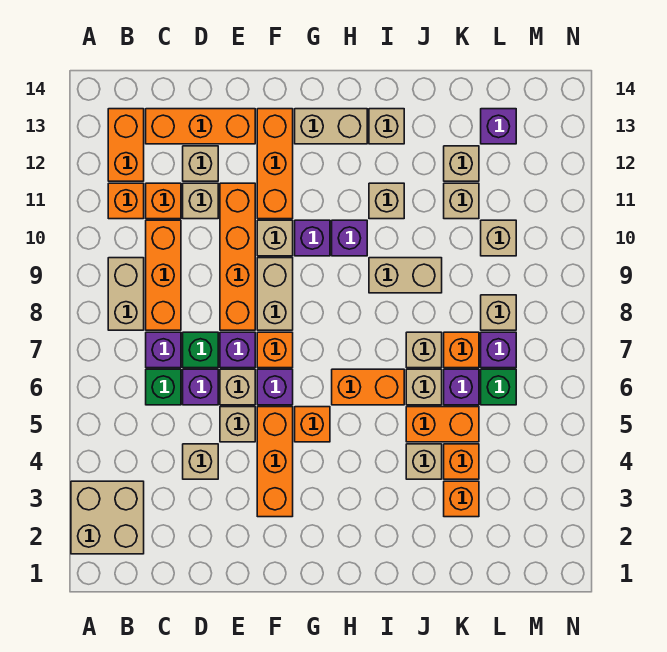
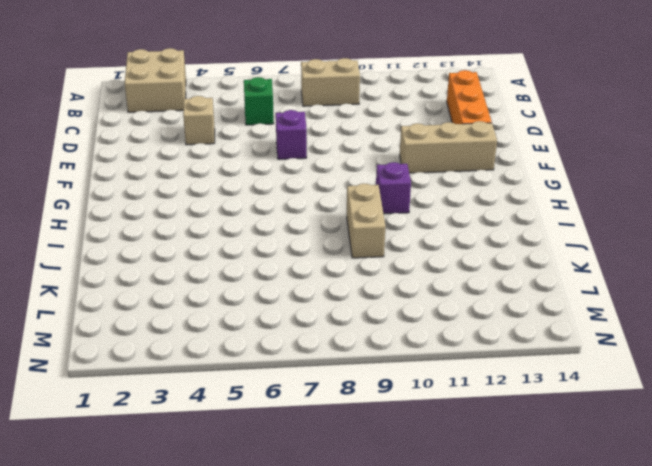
tan 1x3 brick [400,121,497,173] -> orange 1x3 brick [257,109,293,219]
none -> orange 1x1 brick [108,183,144,219]
none -> orange 1x2 brick [108,109,144,181]
none -> purple 1x1 brick [146,332,181,368]
none -> orange 1x3 brick [146,220,181,330]

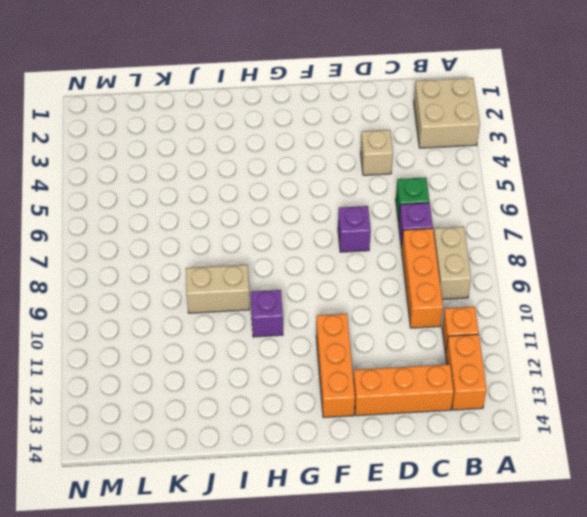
none -> orange 1x1 brick [146,183,181,219]
none -> purple 1x1 brick [183,369,218,405]
none -> green 1x1 brick [183,332,218,368]
none -> tan 1x1 brick [183,183,218,219]

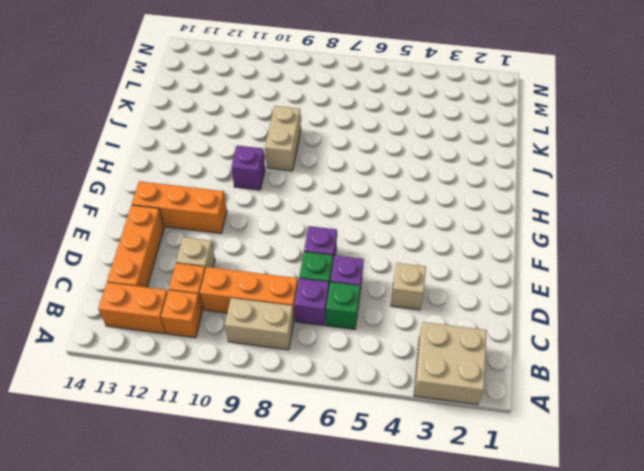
none -> tan 1x1 brick [183,146,218,181]
none -> tan 1x1 brick [220,407,255,442]
none -> tan 1x1 brick [220,369,255,405]
none -> orange 1x4 brick [220,183,255,330]

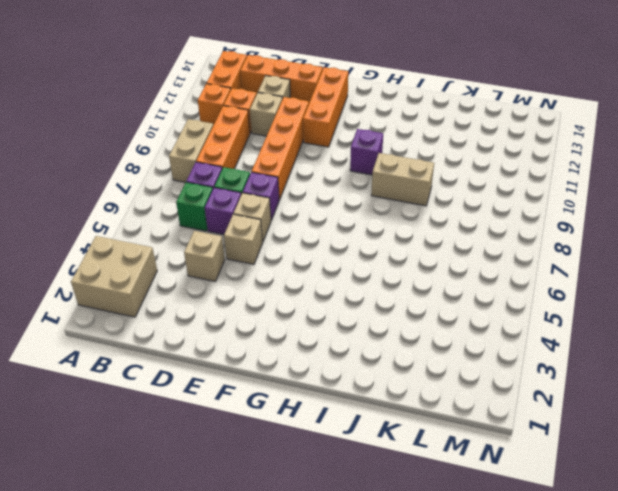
none -> orange 1x3 brick [257,407,293,517]
none -> purple 1x1 brick [257,369,293,405]
none -> orange 1x1 brick [257,332,293,368]
none -> tan 1x2 brick [257,258,293,330]

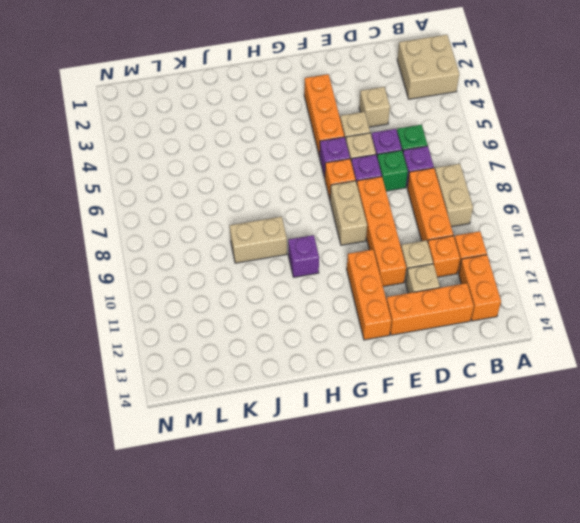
none -> tan 1x1 brick [257,220,293,256]
none -> orange 1x1 brick [295,407,330,442]
none -> purple 1x1 brick [295,220,330,256]
none -> tan 1x2 brick [295,109,367,144]

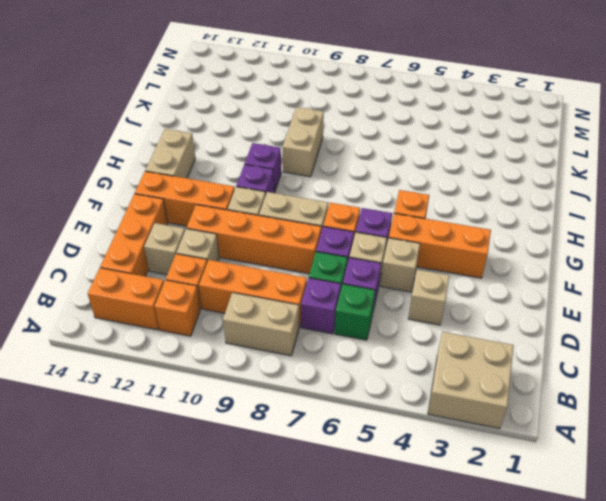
none -> orange 1x2 brick [332,369,404,405]
none -> tan 1x1 brick [369,183,404,219]
none -> tan 1x1 brick [369,109,404,144]
none -> tan 1x1 brick [406,444,442,479]

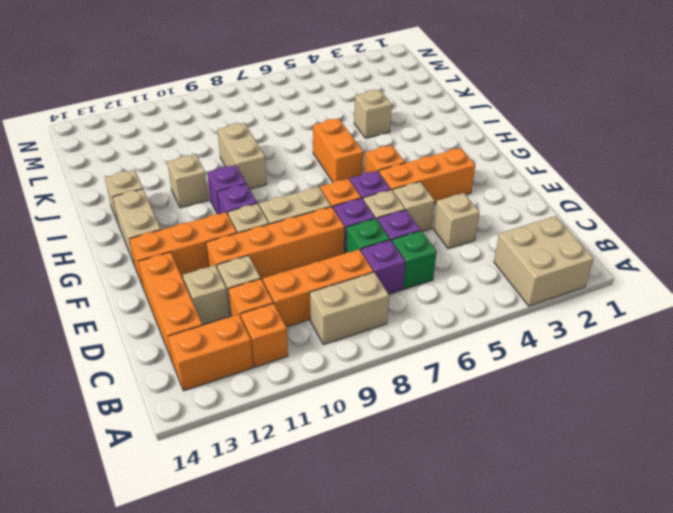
none -> orange 1x2 brick [406,407,479,442]
none -> tan 1x1 brick [406,369,442,405]
none -> tan 1x1 brick [406,332,442,368]
none -> orange 1x1 brick [444,481,479,517]

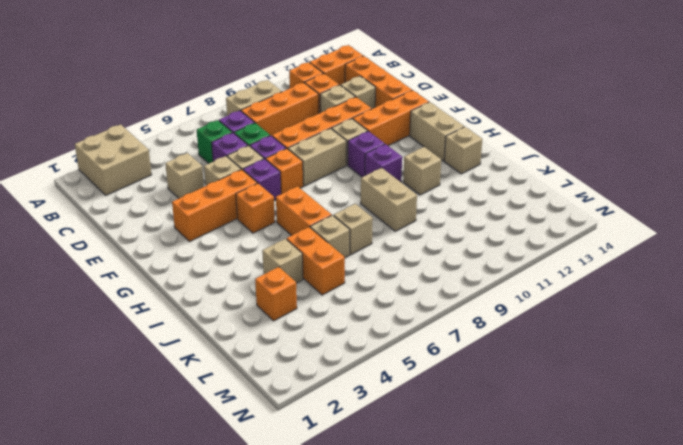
none -> orange 1x1 brick [444,444,479,479]
none -> purple 1x1 brick [444,369,479,405]
none -> orange 1x1 brick [444,332,479,368]
none -> tan 1x1 brick [444,183,479,219]

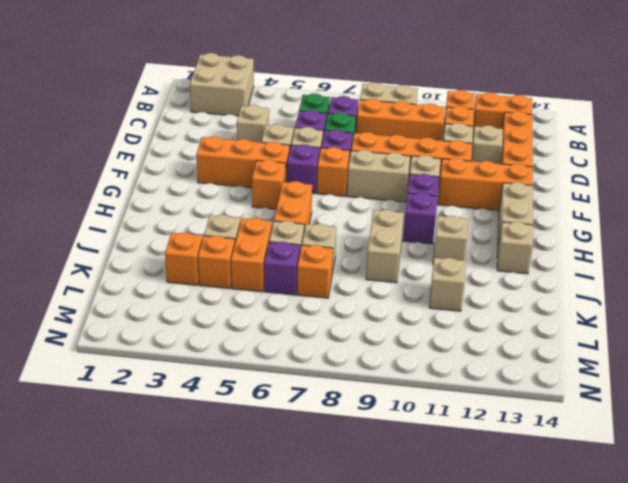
none -> tan 1x1 brick [444,146,479,181]
none -> green 1x1 brick [481,369,516,405]
none -> purple 1x1 brick [481,332,516,368]
none -> tan 1x1 brick [481,295,516,330]

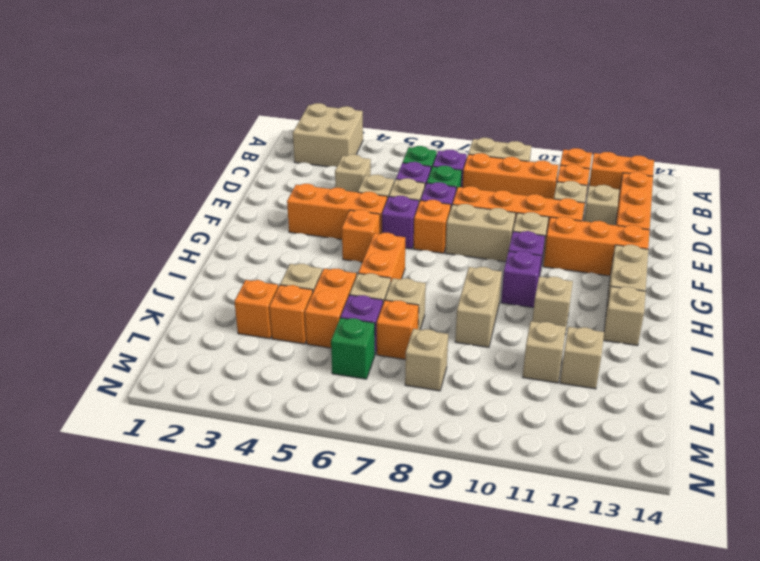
none -> purple 1x1 brick [481,332,516,368]
none -> tan 1x1 brick [481,220,516,256]
none -> purple 1x1 brick [481,109,516,144]

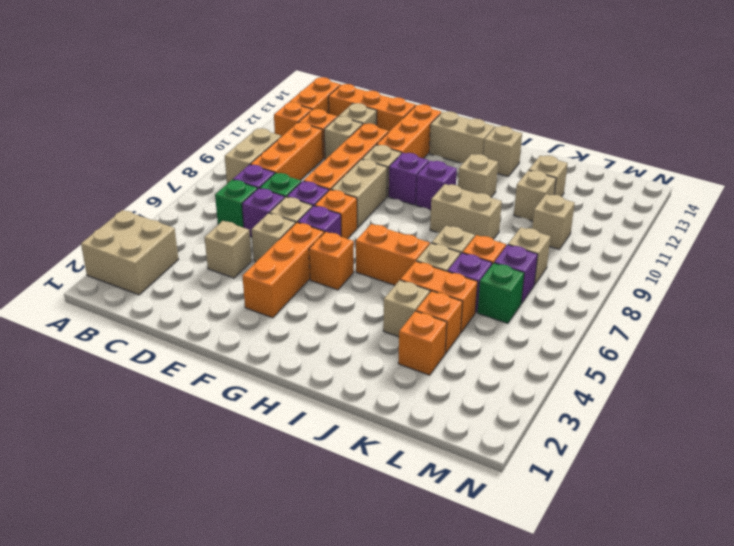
none -> purple 1x1 brick [481,109,516,144]

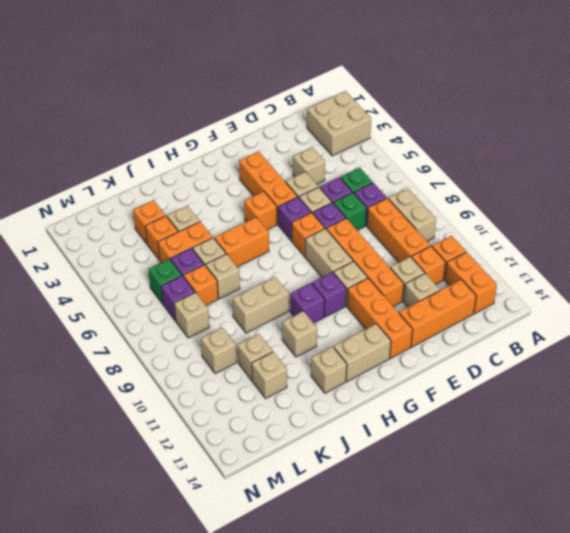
none -> purple 1x1 brick [481,109,516,144]

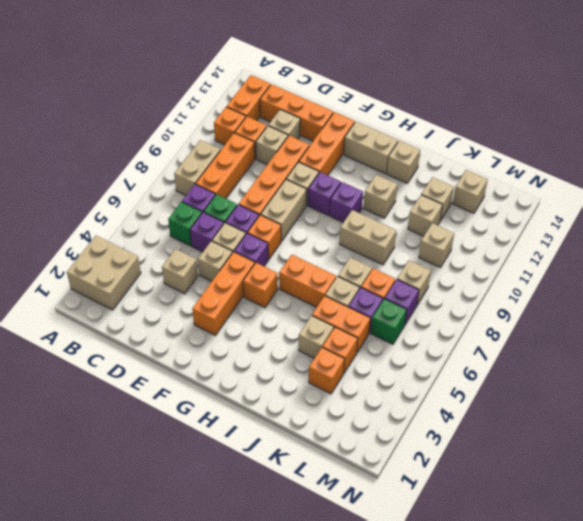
tan 1x1 brick [453,170,488,213] -> purple 1x1 brick [481,109,516,144]

